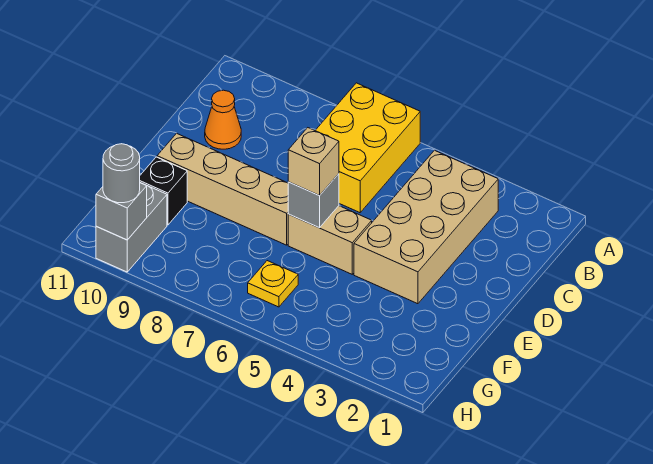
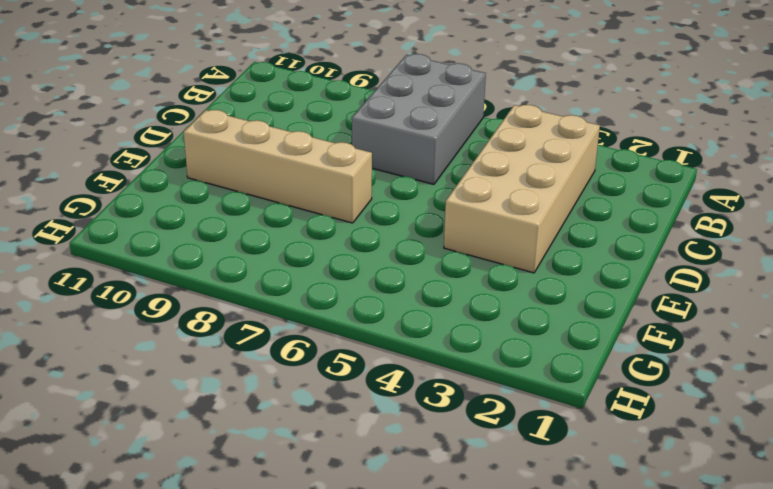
grey 2x3 brick [352,54,486,184] -> yellow 2x3 brick [315,83,420,213]
none -> orange 1x1 cone [205,90,241,149]
none -> tan 1x2 brick [288,206,372,274]
none -> black 1x1 brick [140,157,187,225]

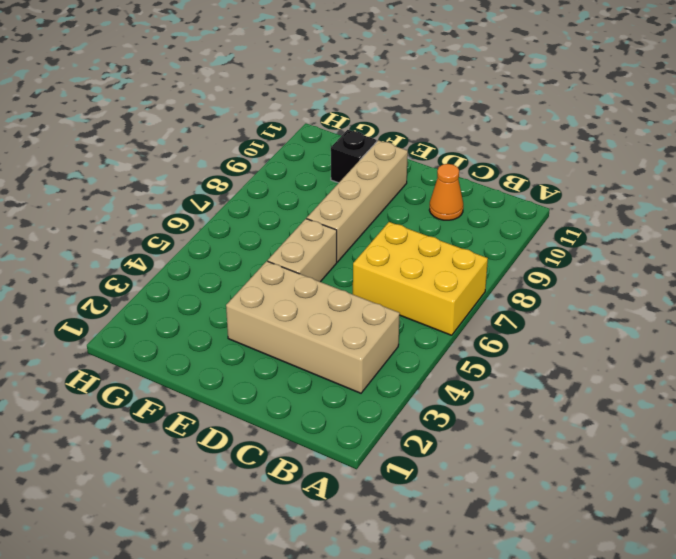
none -> yellow 1x1 plate [248,261,298,307]
none -> grey 1x2 brick [96,183,167,272]
none -> grey 1x1 brick [288,174,339,228]

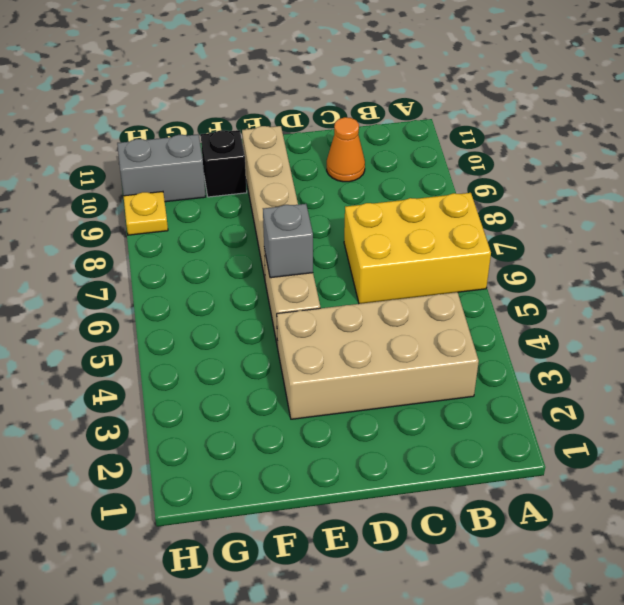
yellow 1x1 plate [124,192,168,235] -> yellow 1x1 plate moved to [248,261,298,307]
none -> grey 1x1 brick [96,183,147,240]
none -> tan 1x1 brick [288,128,339,196]
none -> grey 1x1 round brick [103,144,140,203]

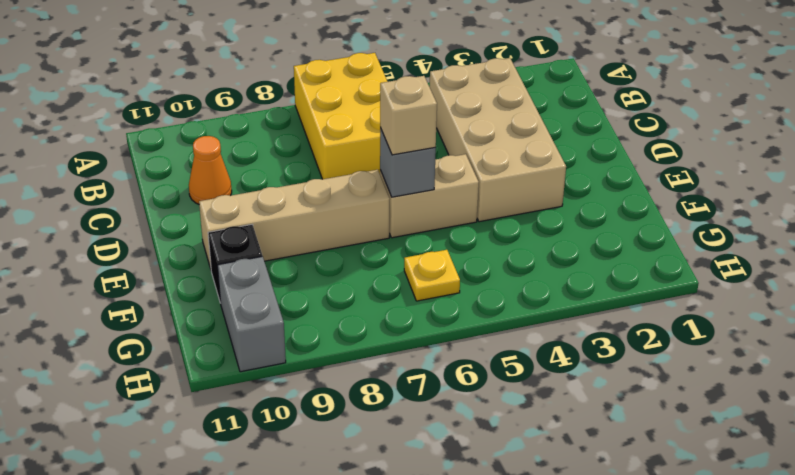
none -> grey 1x1 brick [96,183,147,240]
none -> grey 1x1 round brick [103,144,140,203]

